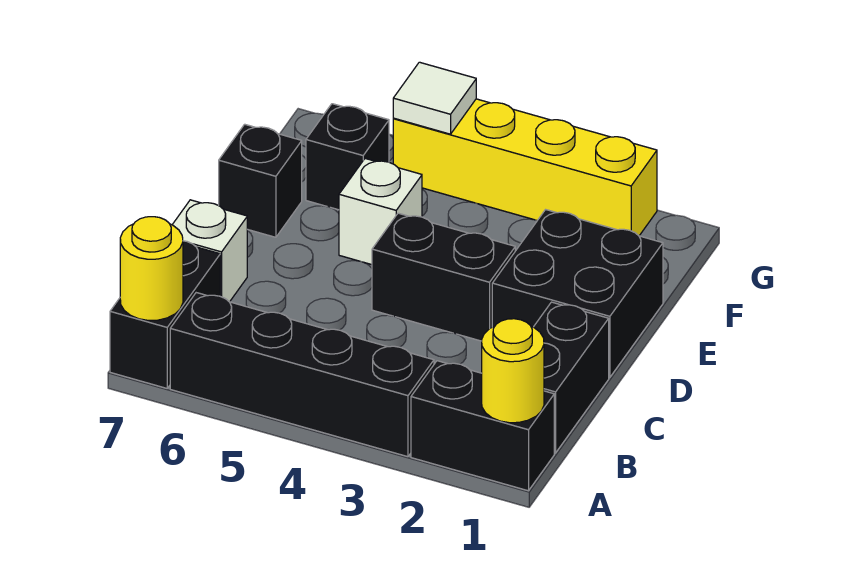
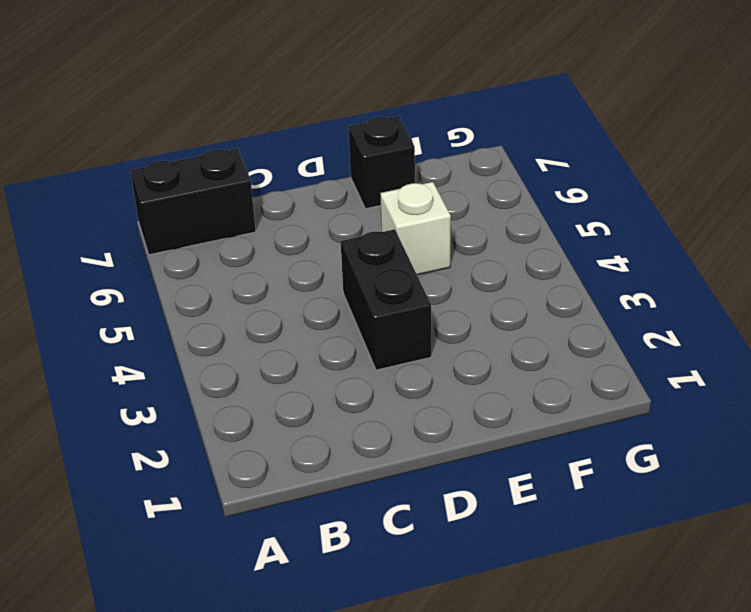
none -> black 1x2 brick [411,361,554,491]
none -> black 1x4 brick [170,293,434,457]
none -> black 1x2 brick [534,302,609,453]

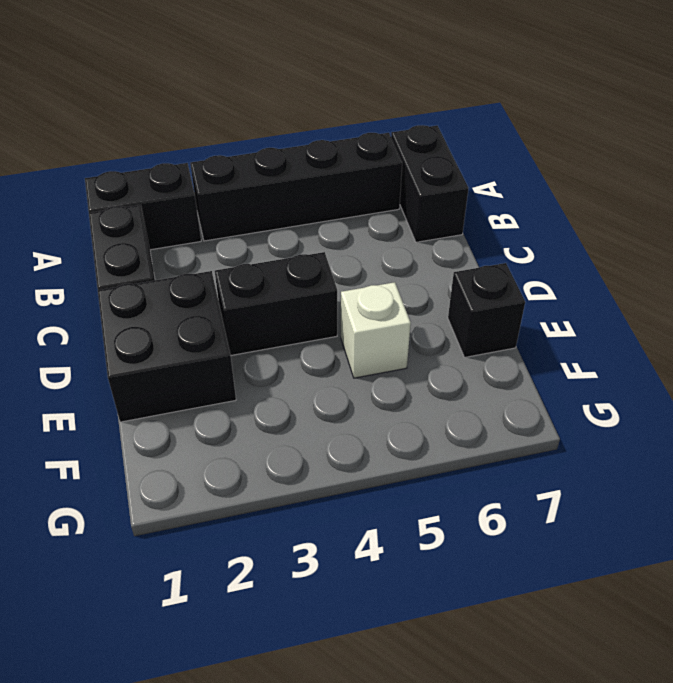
none -> white 1x1 brick [172,200,247,302]
none -> black 1x1 brick [306,104,389,210]
none -> yellow 1x4 brick [393,99,657,236]

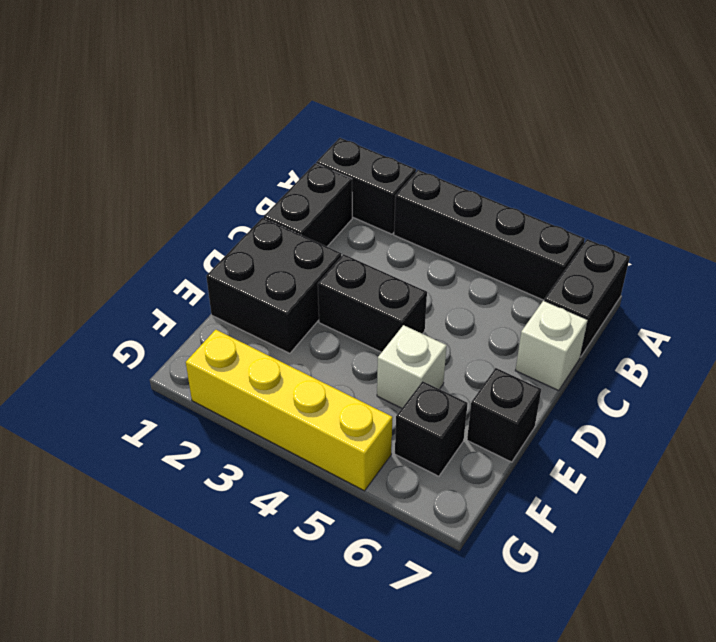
none -> yellow 1x1 round brick [482,319,544,423]
none -> yellow 1x1 round brick [120,217,183,320]
none -> white 1x1 tile [393,62,476,134]

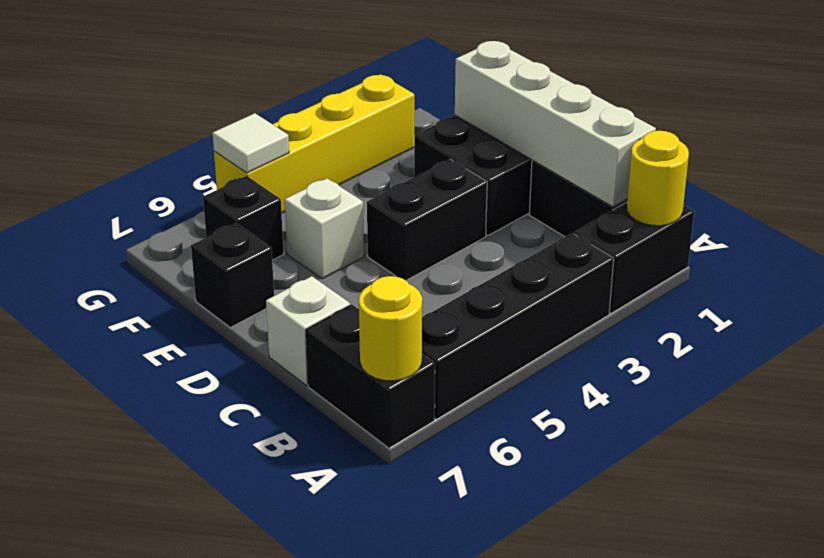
white 1x4 brick [455,41,656,207] -> none

